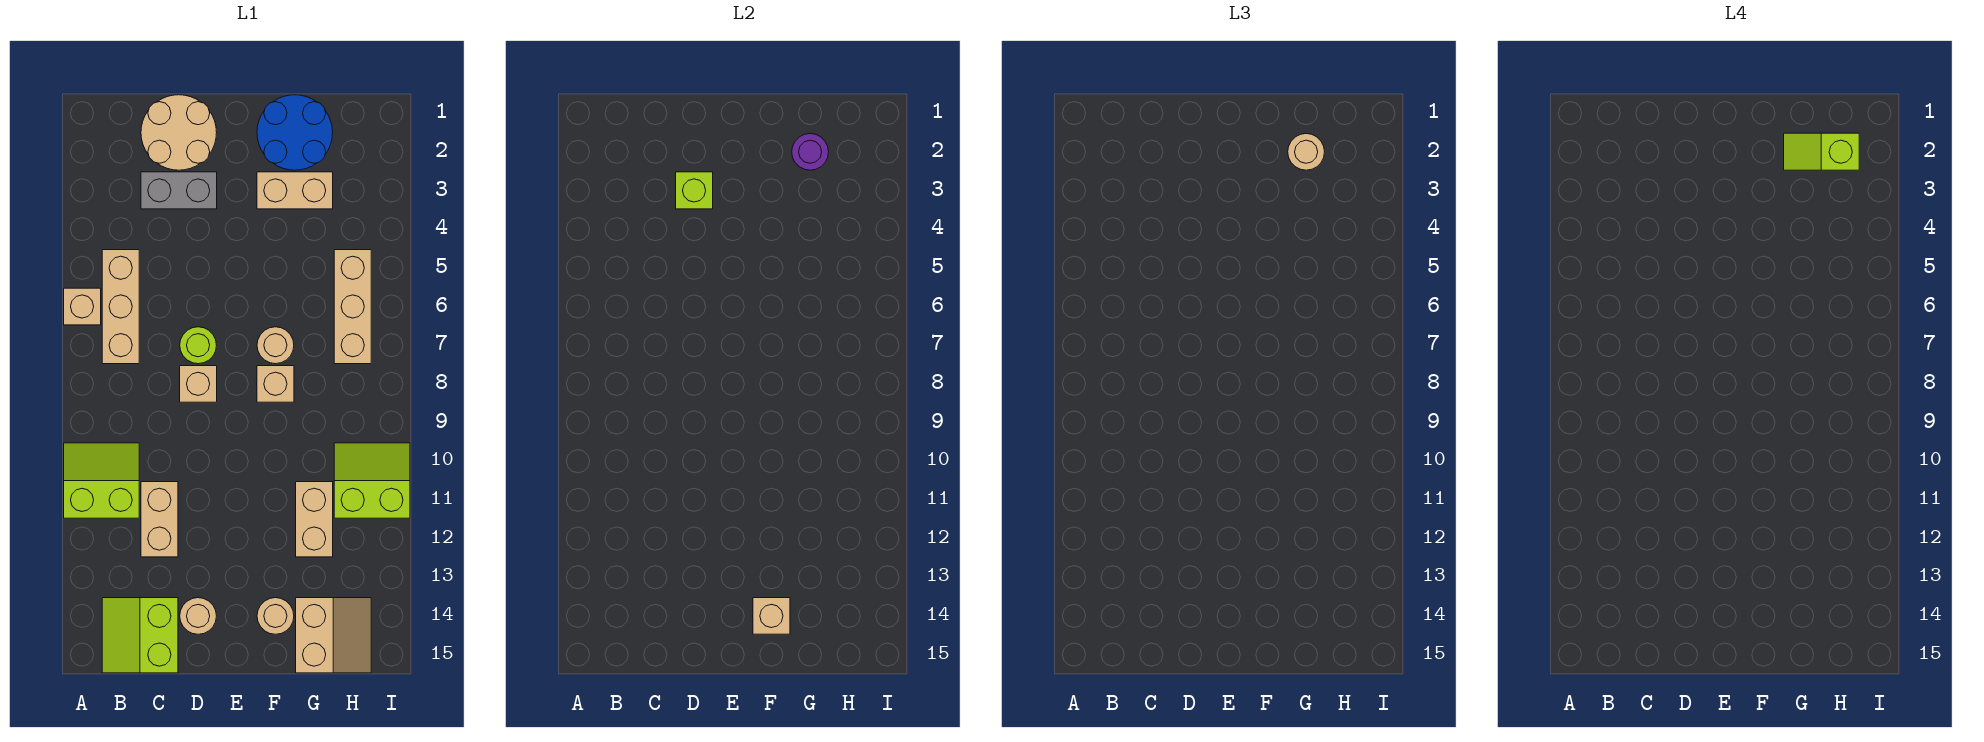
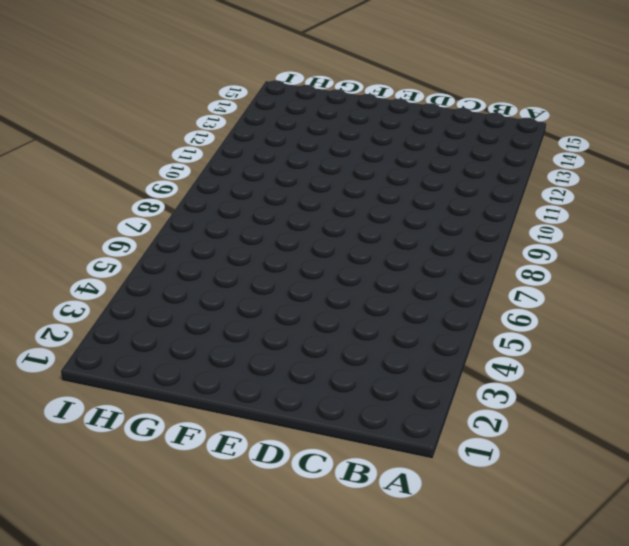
none -> tan 1x1 brick [64,288,101,325]
none -> lime 2x2 slope [64,443,139,518]
none -> tan 1x3 brick [102,250,139,364]

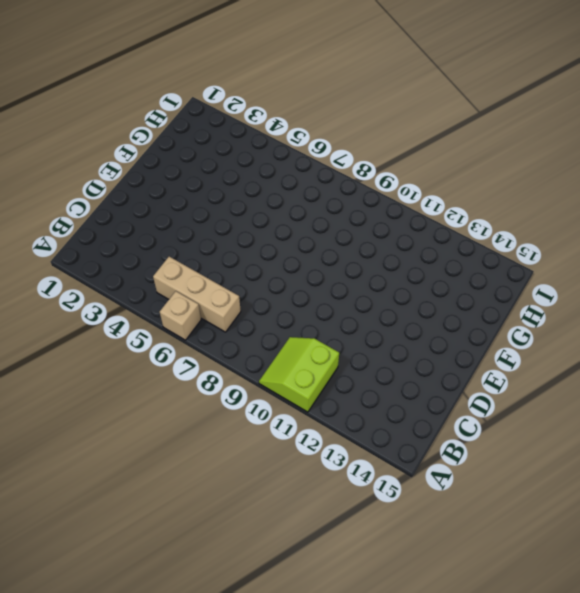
none -> lime 2x2 slope [102,598,178,673]
none -> tan 2x2 round brick [141,95,217,170]
none -> grey 1x2 brick [141,172,217,209]

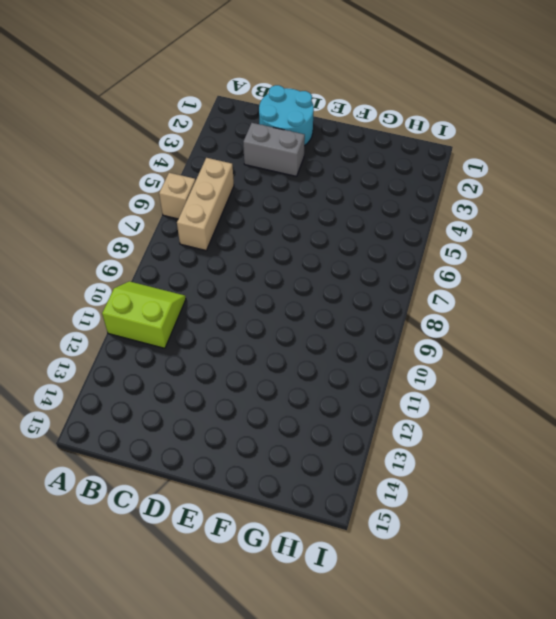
cyan 2x2 round brick [259,85,314,146] -> tan 2x2 round brick [141,95,217,170]
none -> lime 2x2 slope [102,598,178,673]
none -> tan 1x2 brick [141,482,178,557]
none -> lime 1x1 round brick [180,327,217,364]

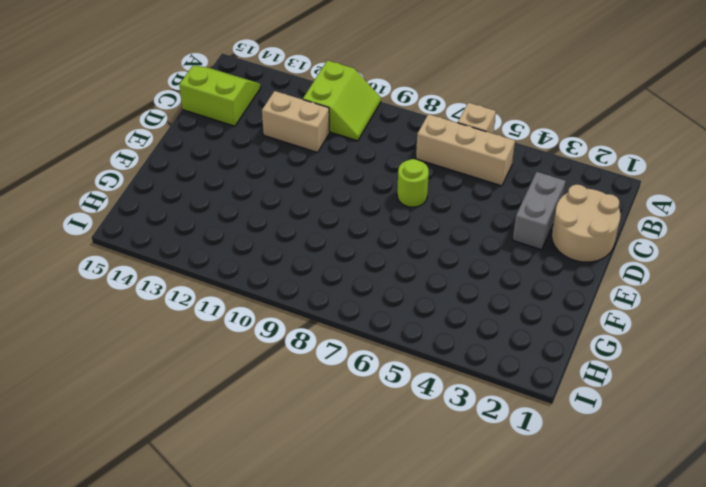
none -> tan 1x1 brick [180,366,217,402]
none -> tan 1x1 round brick [180,598,216,634]
none -> blue 2x2 round brick [257,95,333,170]

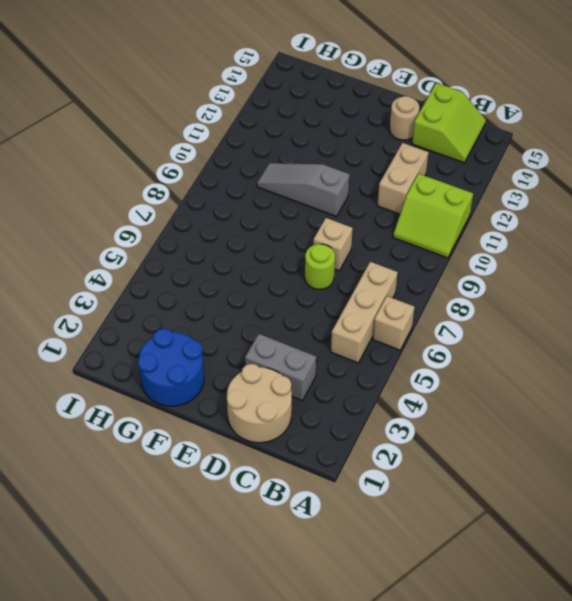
grey 1x3 slope [257,163,349,217] -> none
none -> tan 1x2 brick [257,172,333,209]
none -> tan 1x1 round brick [257,327,294,364]
none -> tan 1x1 brick [257,366,294,402]

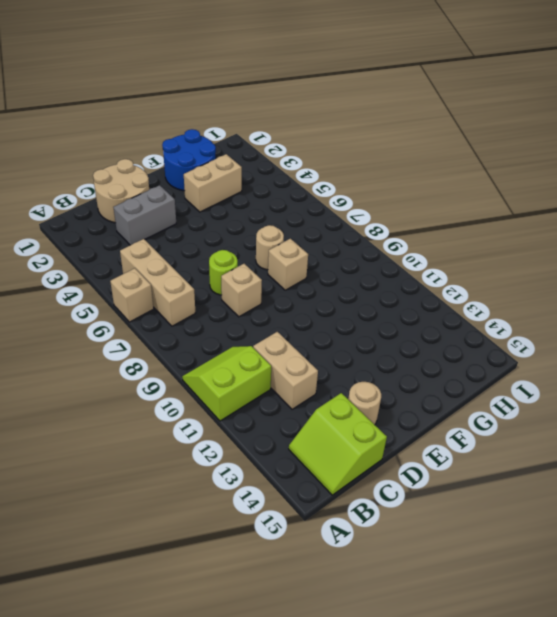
none -> tan 1x1 round brick [257,598,294,634]
none -> tan 1x2 brick [296,482,333,557]
none -> tan 2x2 slope [296,598,371,673]

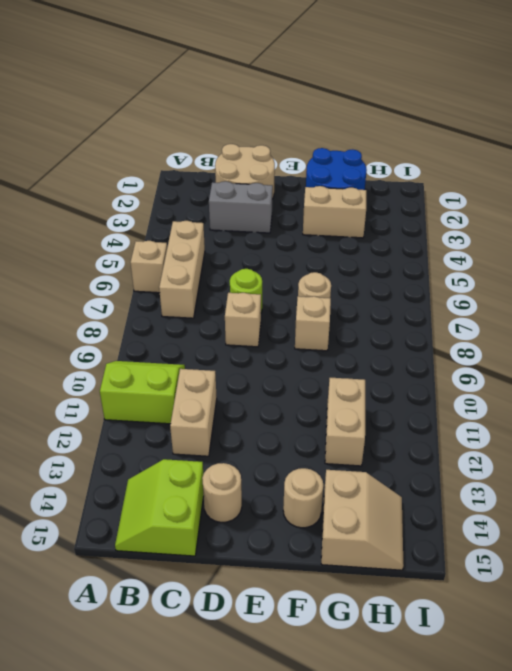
none -> tan 1x3 brick [334,250,371,364]
none -> lime 2x2 slope [334,443,410,518]
none -> lime 1x1 brick [676,172,713,209]

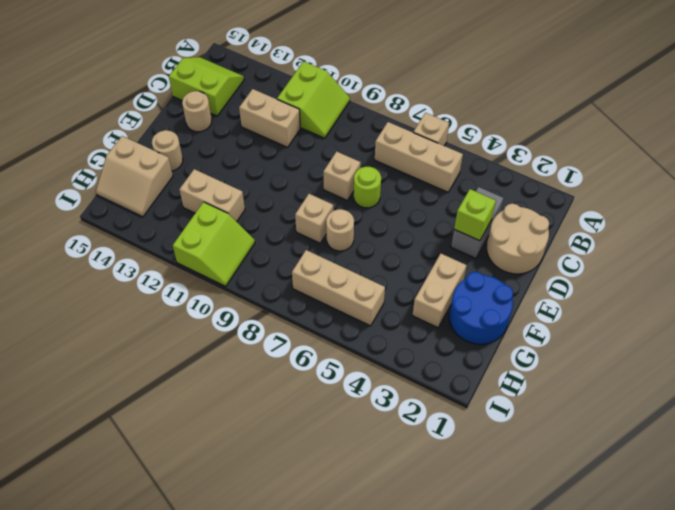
none -> tan 1x1 brick [753,598,790,634]
none -> purple 1x1 round brick [792,134,829,170]
none -> tan 1x1 round brick [1288,134,1325,170]

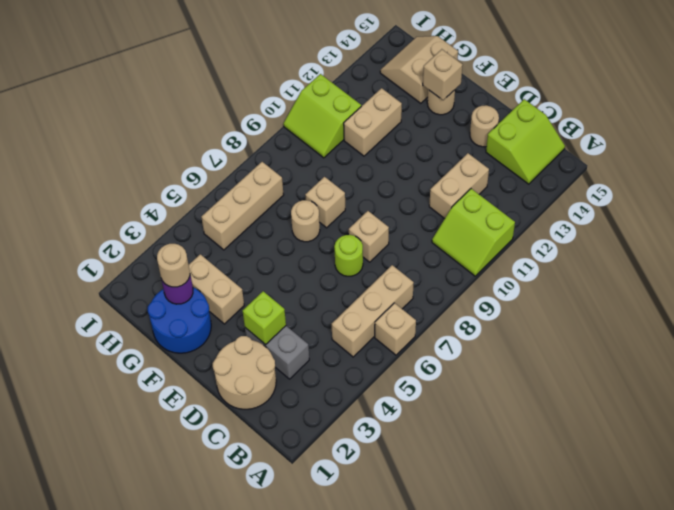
none -> lime 1x2 slope [1784,133,1859,170]

